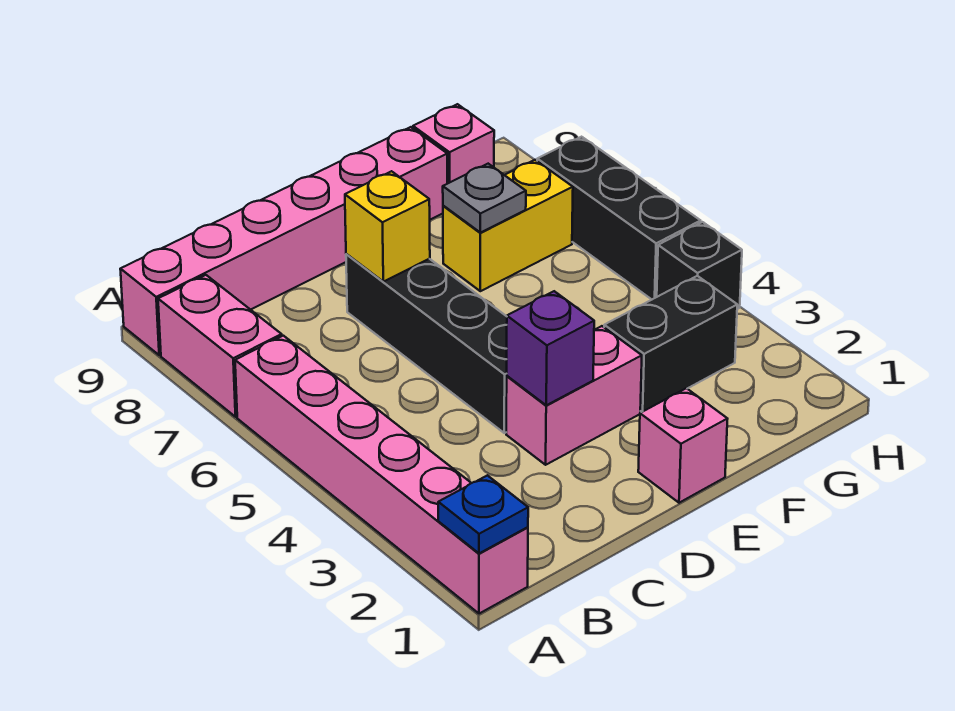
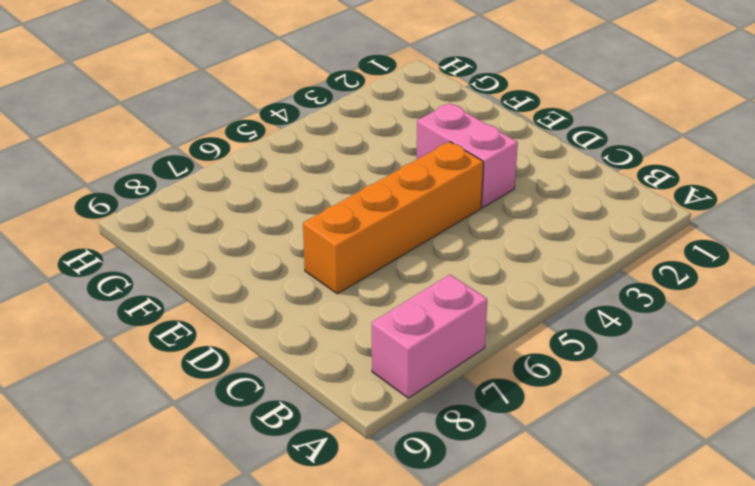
orange 1x4 brick [303,142,483,294] -> black 1x4 brick [346,254,507,433]
none -> pink 1x6 brick [235,336,528,614]
none -> pink 1x6 brick [120,127,447,355]
none -> pink 1x1 brick [638,388,727,503]

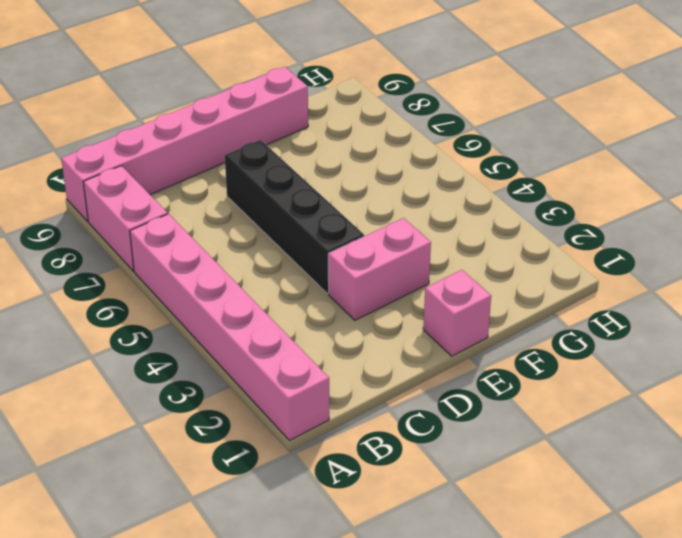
none -> black 1x2 brick [604,276,737,412]
none -> yellow 1x2 brick [443,160,573,291]
none -> pink 1x1 brick [413,104,494,184]

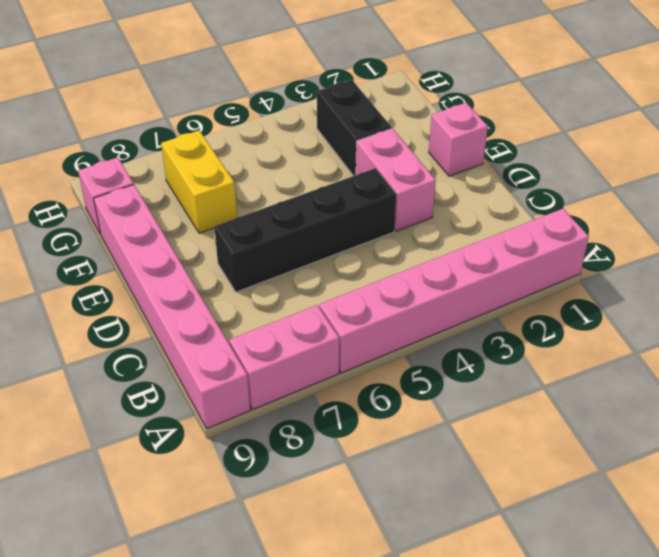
none -> black 1x1 brick [657,222,742,309]
none -> black 1x3 brick [537,137,701,299]
none -> blue 1x1 plate [438,475,528,553]

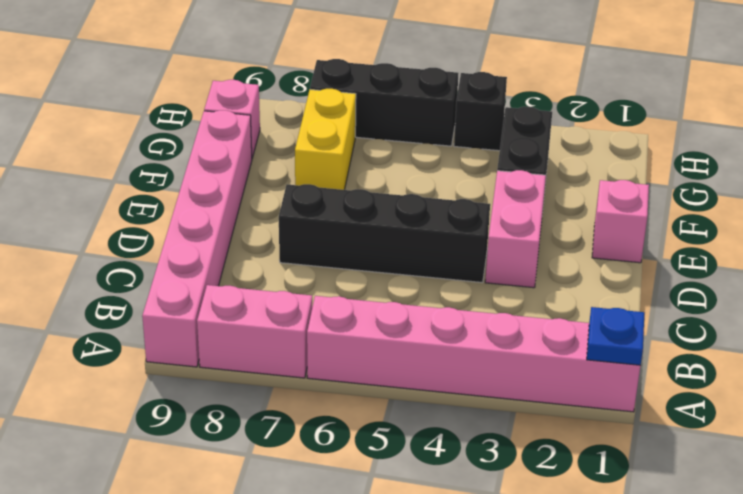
none -> purple 1x1 brick [507,291,594,405]
none -> yellow 1x1 brick [345,171,430,282]
none -> grey 1x1 plate [443,164,526,233]

